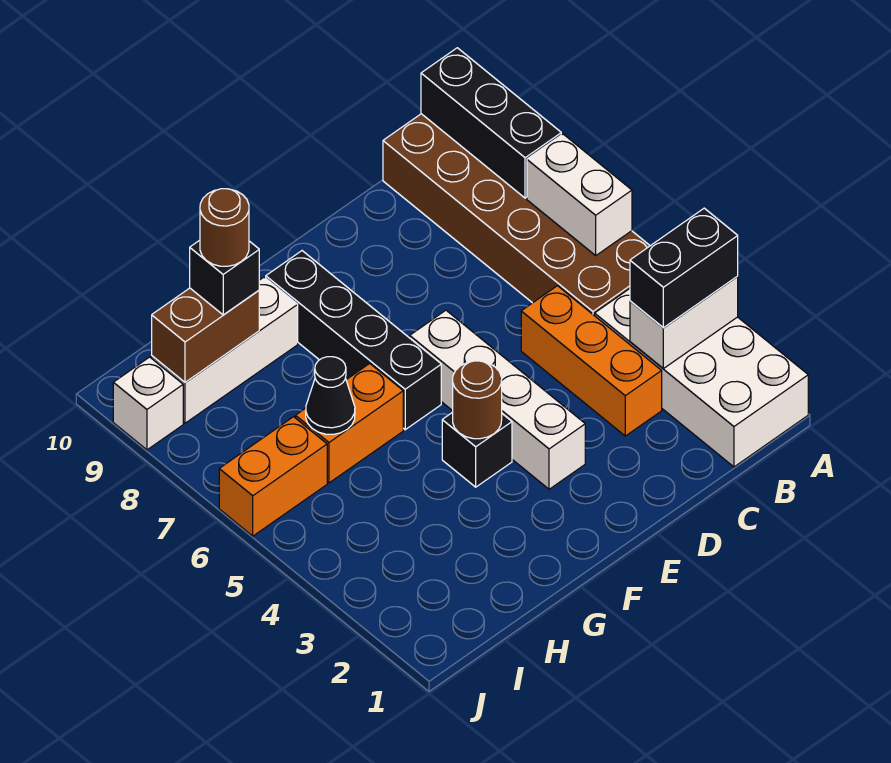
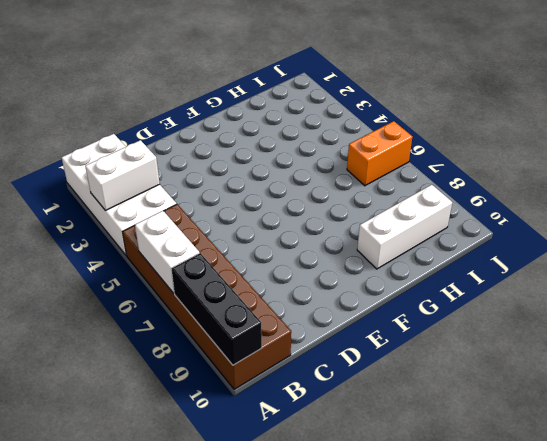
none -> orange 1x3 brick [521,286,662,436]
none -> white 1x4 brick [410,310,585,489]
none -> black 1x1 brick [442,412,512,487]

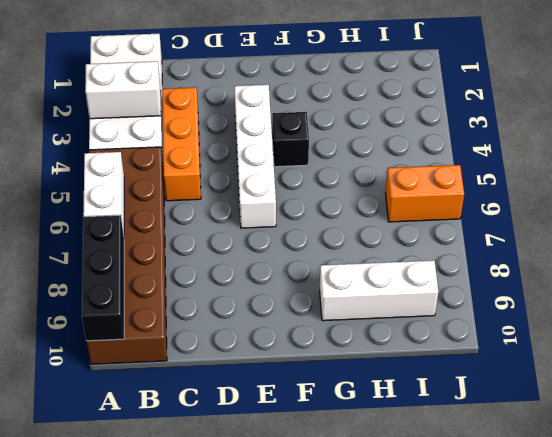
none -> black 1x4 brick [266,251,441,430]
none -> orange 1x2 brick [295,364,403,483]
none -> white 1x1 brick [113,357,183,450]

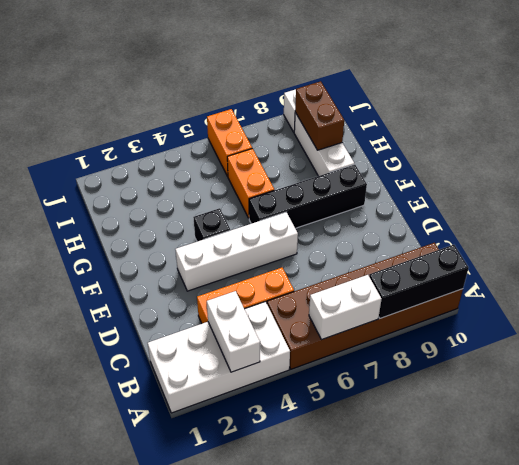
none -> brown 1x1 round brick [453,361,502,439]
none -> black 1x1 cone [306,357,355,434]
none -> black 1x2 brick [630,208,738,328]

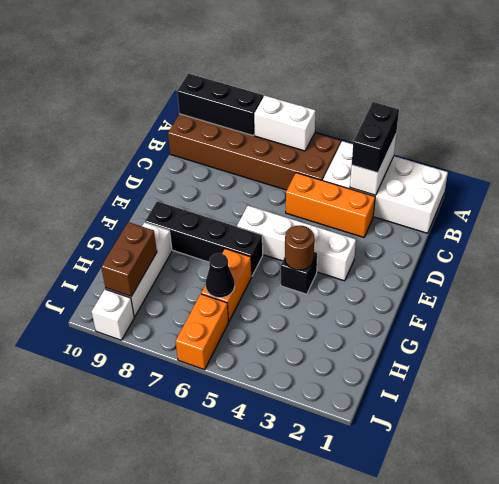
none -> black 1x1 brick [190,240,259,315]
none -> brown 1x1 round brick [200,189,249,266]

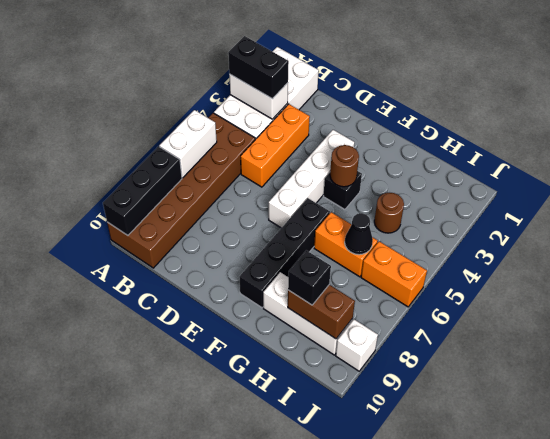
brown 1x1 round brick [374,193,404,233] -> brown 1x1 round brick moved to [200,189,249,266]

